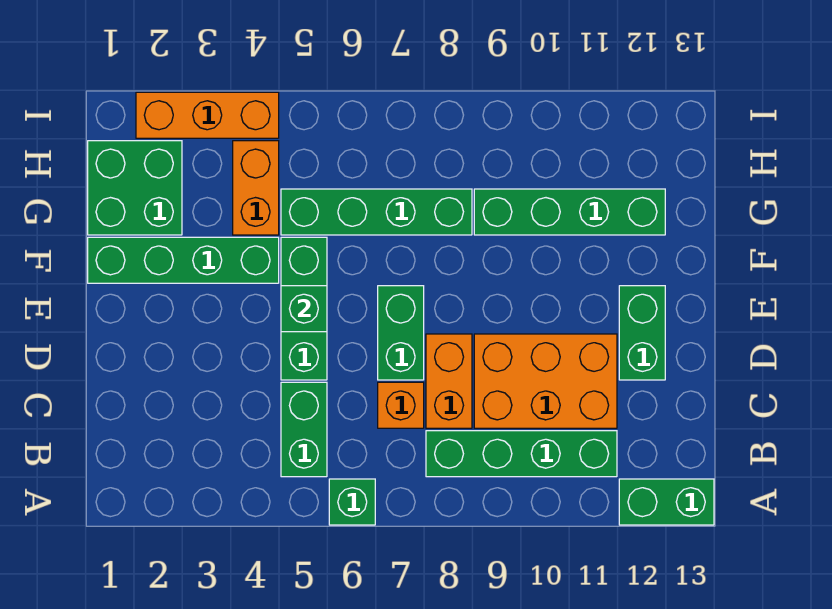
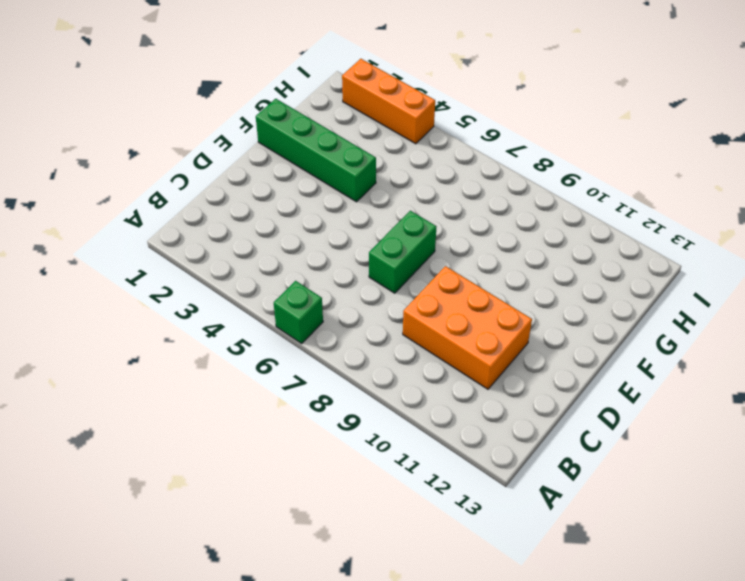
none -> green 1x2 brick [619,479,714,525]
none -> green 1x2 brick [281,382,327,477]
none -> green 1x4 brick [426,431,617,477]

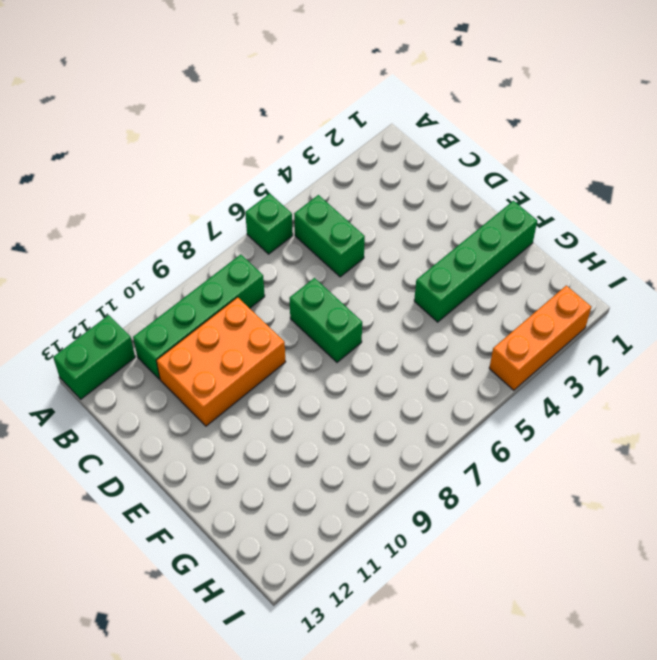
none -> orange 1x1 brick [378,382,424,428]
none -> orange 1x2 brick [426,334,472,428]
none -> green 1x3 brick [281,237,327,380]

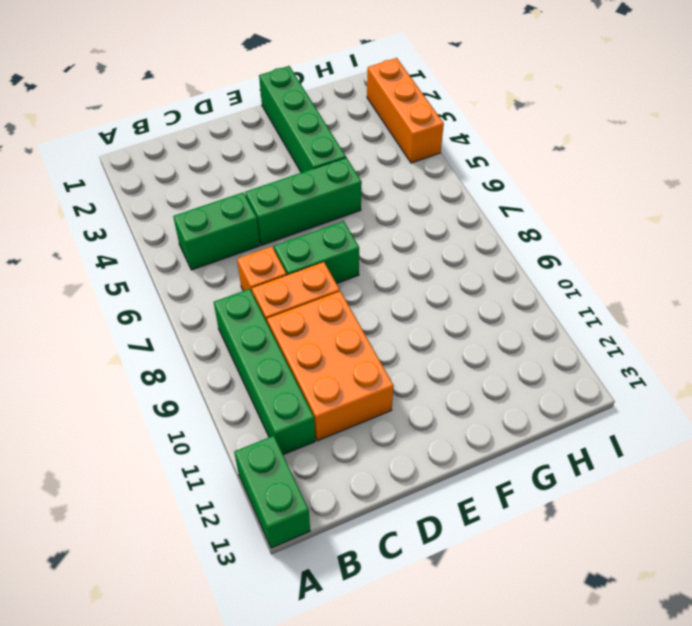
none -> green 1x1 brick [329,479,375,525]
none -> green 1x2 brick [619,286,665,380]
none -> green 2x2 brick [88,141,182,235]

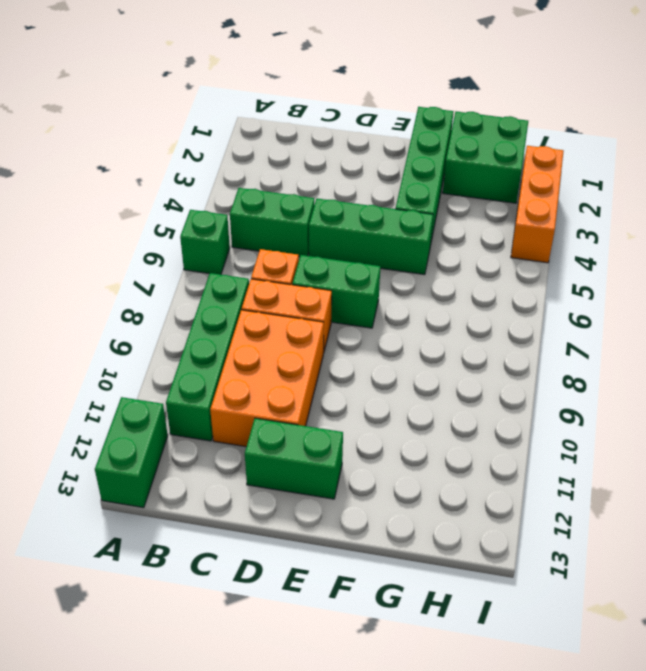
none -> orange 1x2 brick [233,141,279,235]
none -> green 1x4 brick [281,189,472,235]
none -> green 1x4 brick [474,189,665,235]

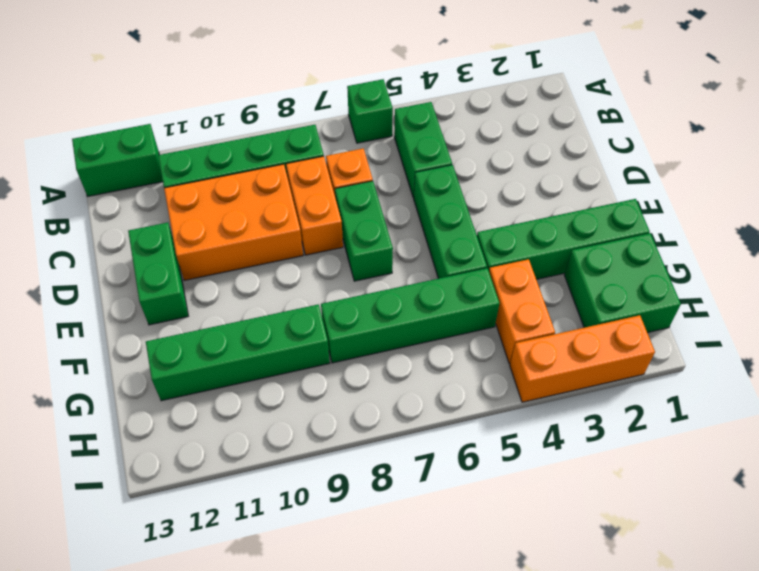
none -> green 1x1 brick [281,286,327,332]

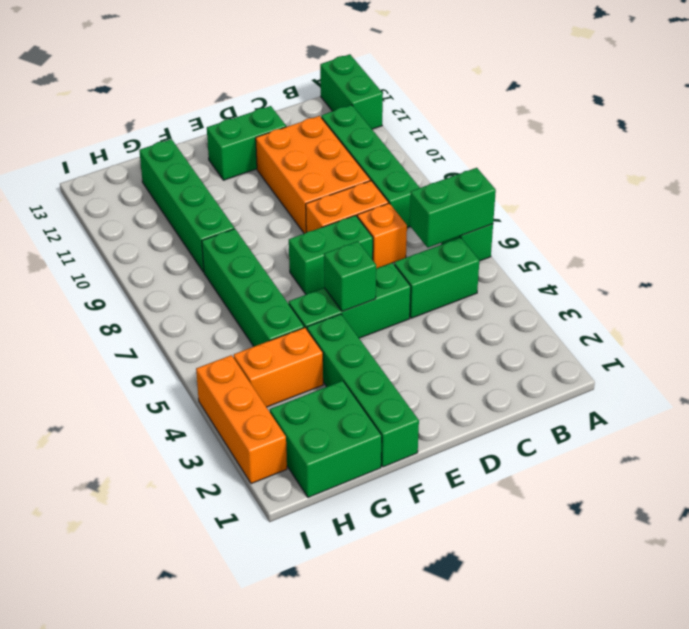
green 1x2 brick [410,168,496,248] -> none

